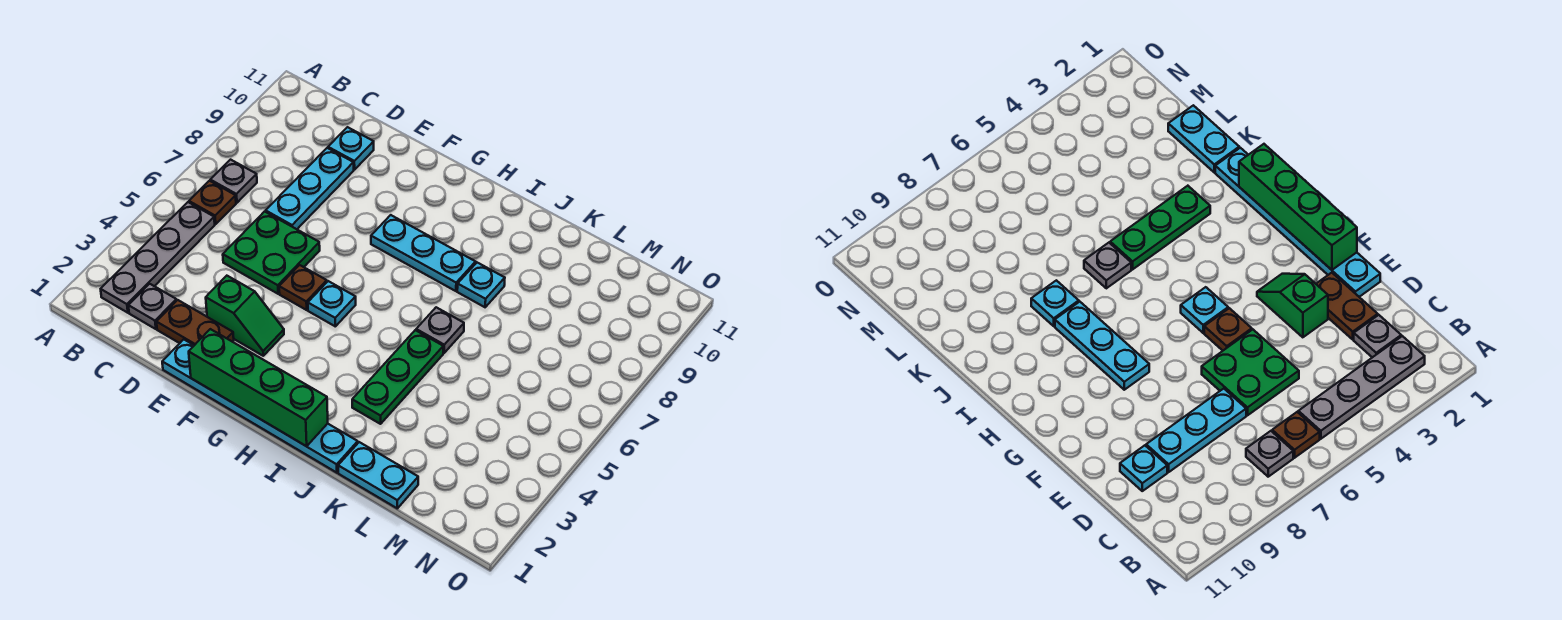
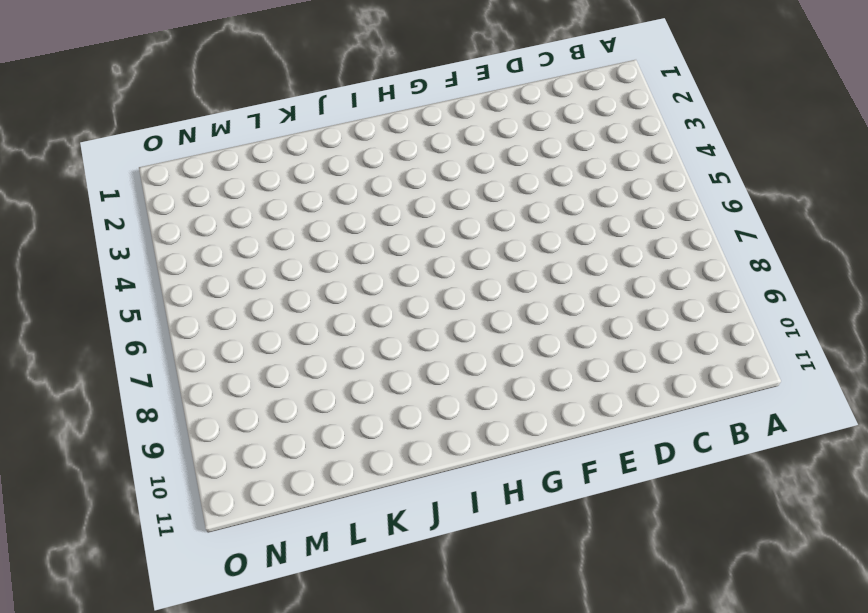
none -> grey 1x4 plate [101,202,215,313]
none -> brown 1x1 plate [189,181,236,224]
none -> grey 1x1 plate [210,160,257,203]

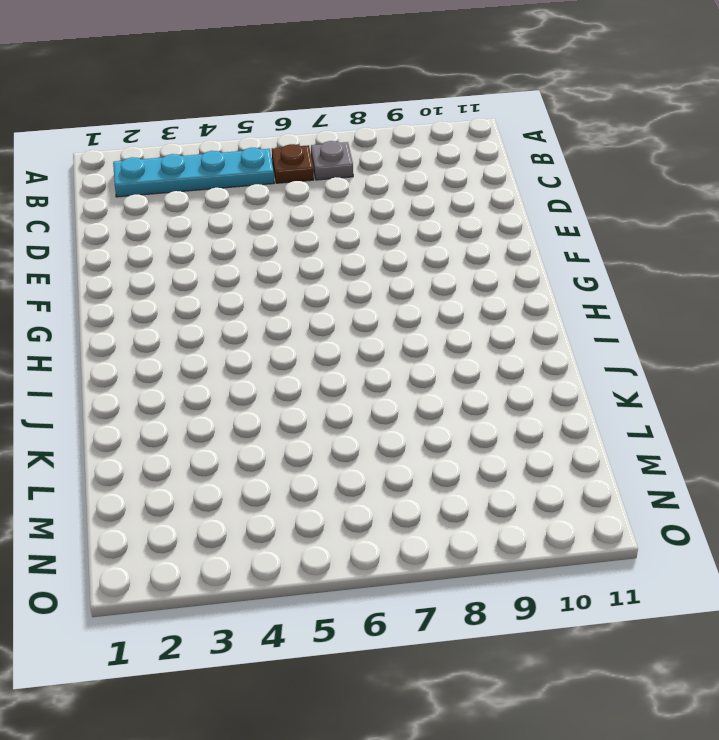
cyan 1x4 plate [113,148,274,197] -> grey 1x4 plate [101,202,215,313]
none -> grey 1x1 plate [128,284,177,329]
none -> brown 1x2 plate [157,300,234,345]
none -> green 2x2 plate [223,212,320,294]

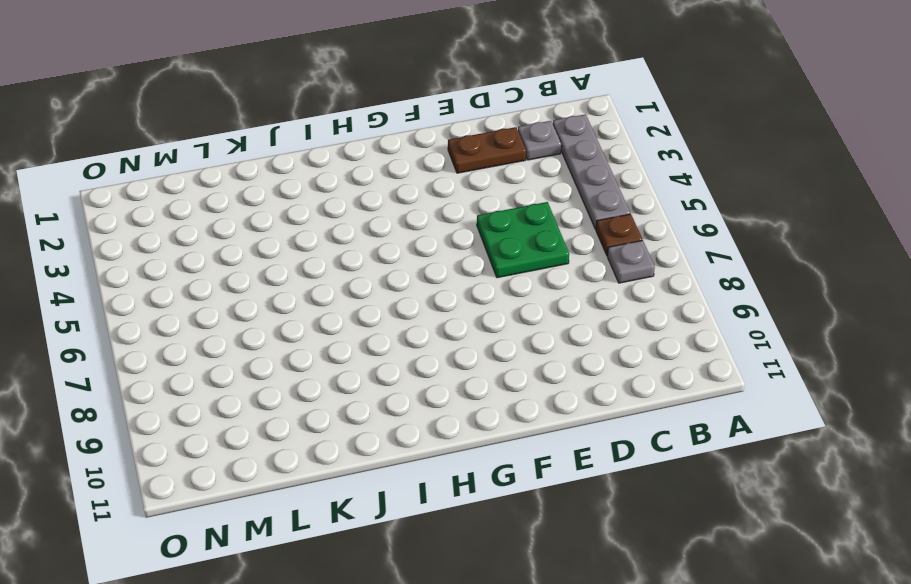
none -> cyan 1x3 plate [266,148,354,229]
none -> cyan 1x1 plate [328,127,374,170]
none -> cyan 1x6 plate [162,339,358,473]

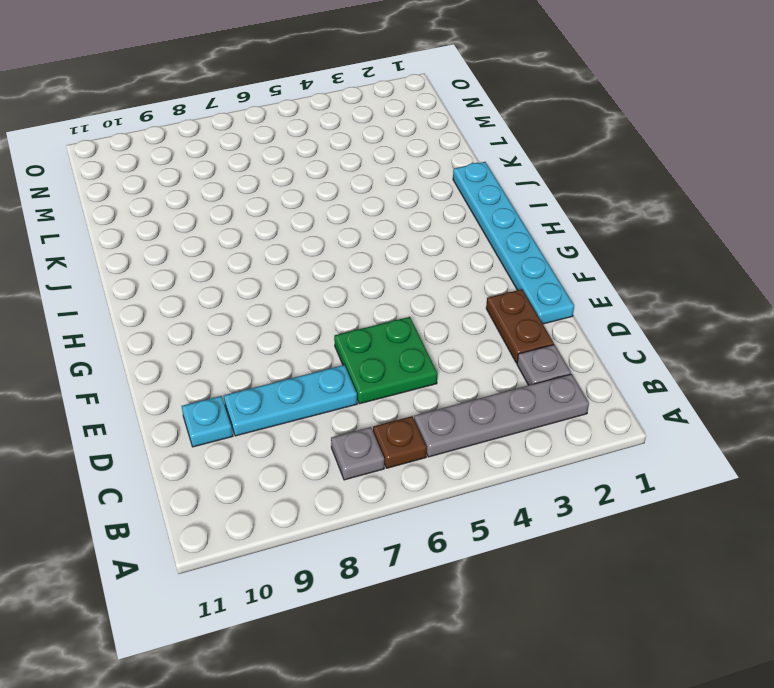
none -> green 1x2 slope [206,276,284,356]
none -> brown 1x1 plate [279,265,327,310]
none -> cyan 1x1 plate [308,281,356,326]

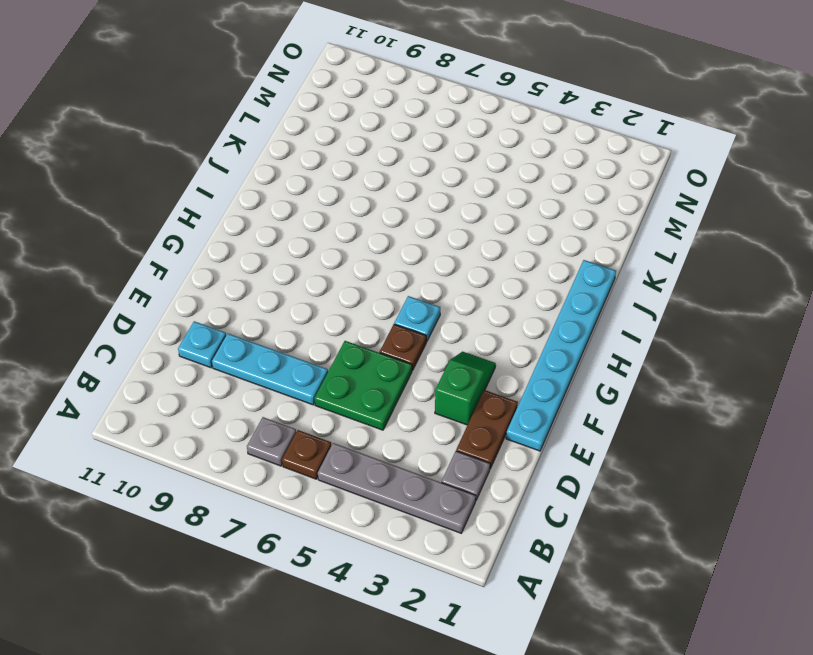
none -> cyan 1x3 plate [371,215,476,291]
none -> green 1x3 plate [352,330,443,424]
none -> grey 1x1 plate [416,307,464,353]

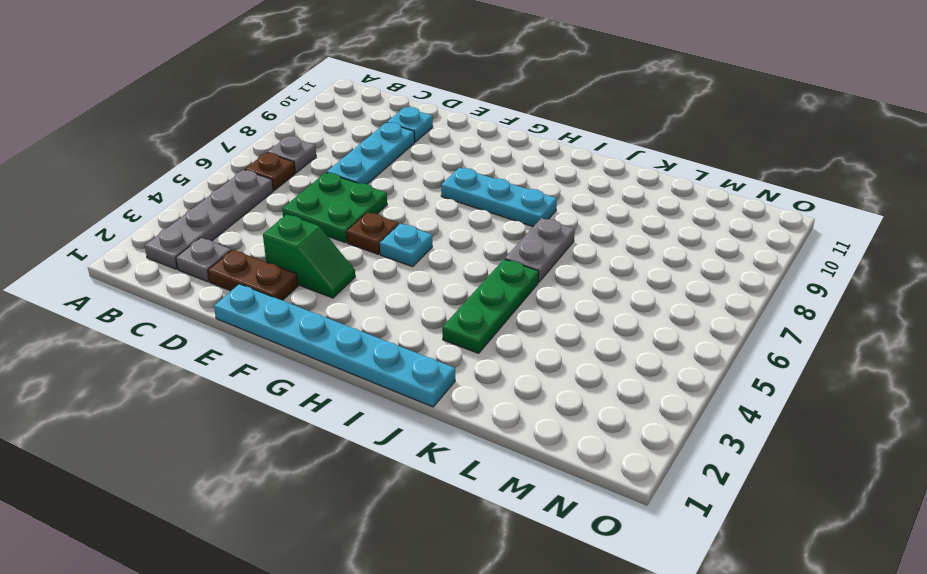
grey 1x2 plate [505,218,575,282] -> grey 1x1 plate [416,307,464,353]
none -> cyan 1x1 plate [457,263,505,307]
none -> cyan 1x2 plate [338,442,418,508]
none -> green 1x4 brick [189,329,328,446]

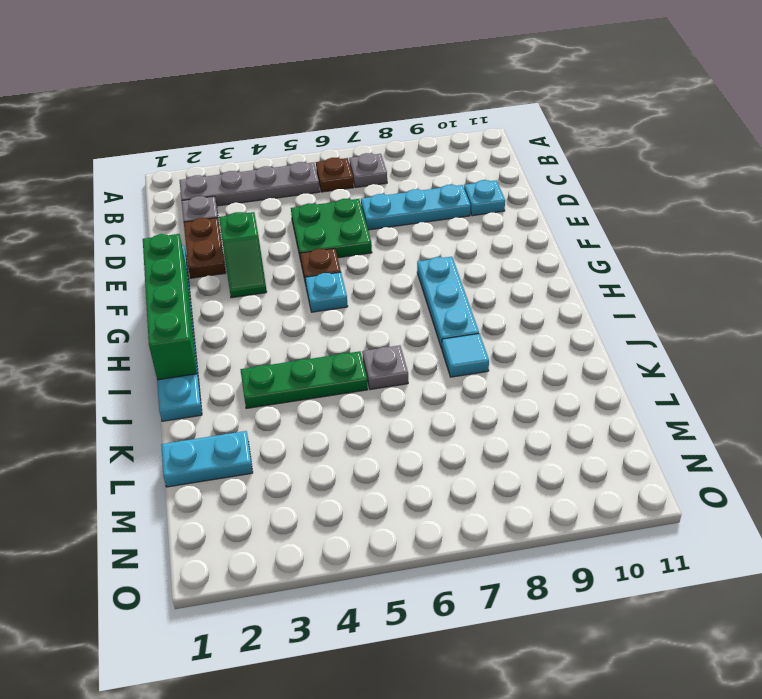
cyan 1x1 tile [442,334,489,377] -> cyan 1x1 plate [457,263,505,307]
cyan 1x2 plate [161,431,253,487] -> cyan 1x2 plate turned to [338,442,418,508]

